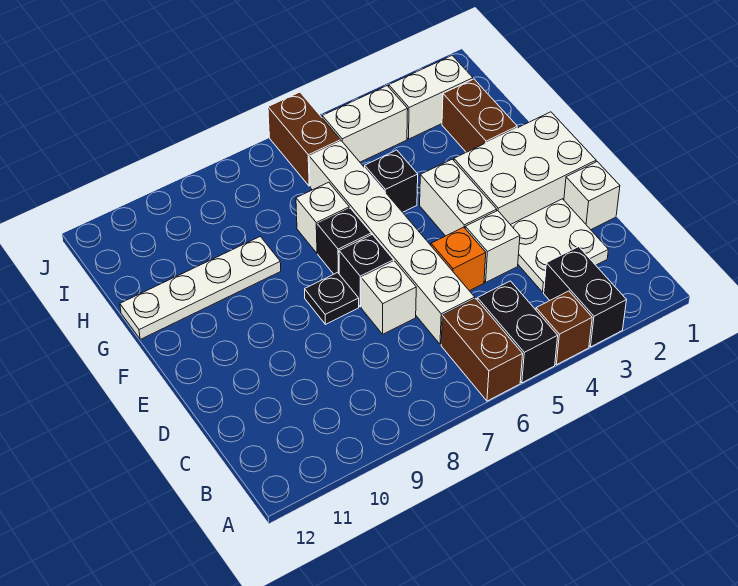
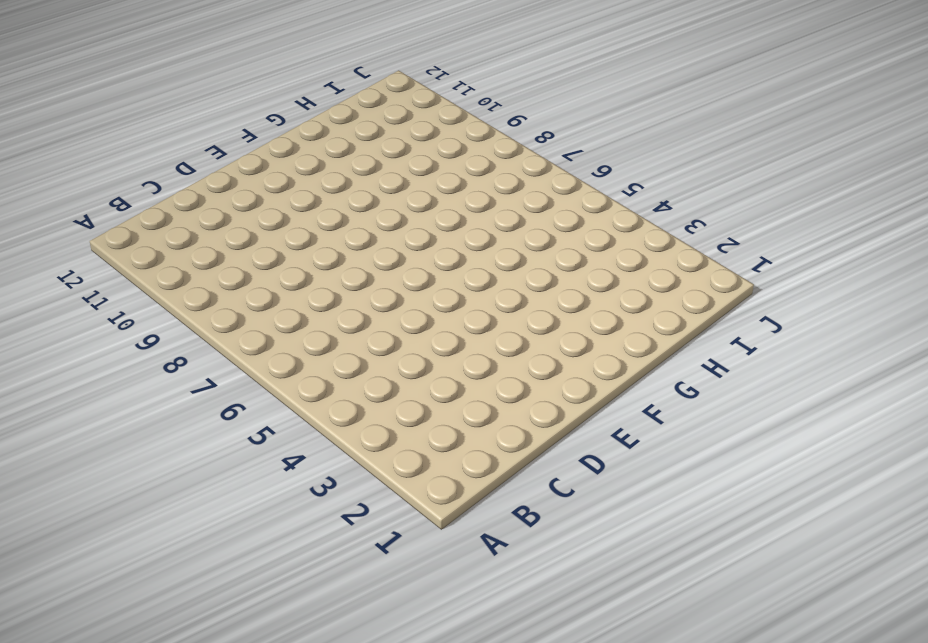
none -> black 1x2 brick [544,247,626,347]
none -> brown 1x1 brick [536,291,592,365]
none -> black 1x2 brick [477,281,558,383]

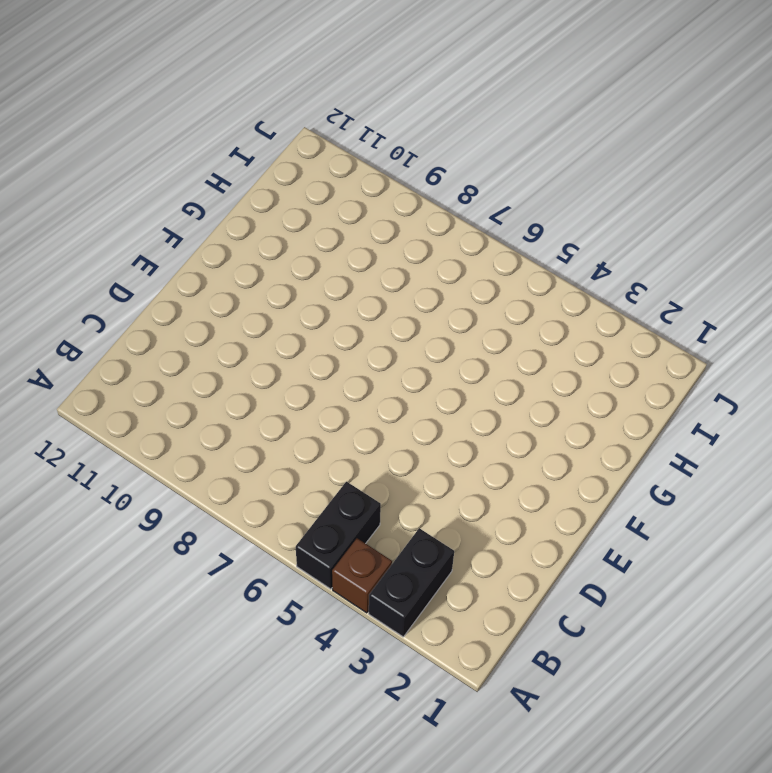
none -> brown 1x2 brick [441,299,523,401]
none -> white 2x2 plate [511,199,608,292]
none -> white 1x6 brick [309,141,475,344]

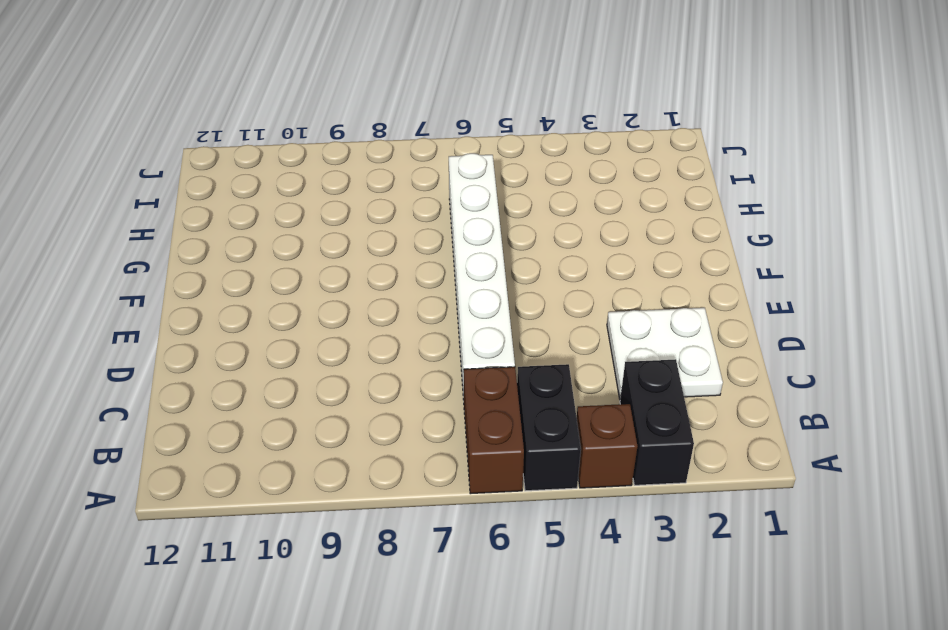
none -> white 1x1 brick [564,162,620,230]
none -> white 1x1 brick [465,211,520,282]
none -> orange 1x1 brick [431,227,486,291]

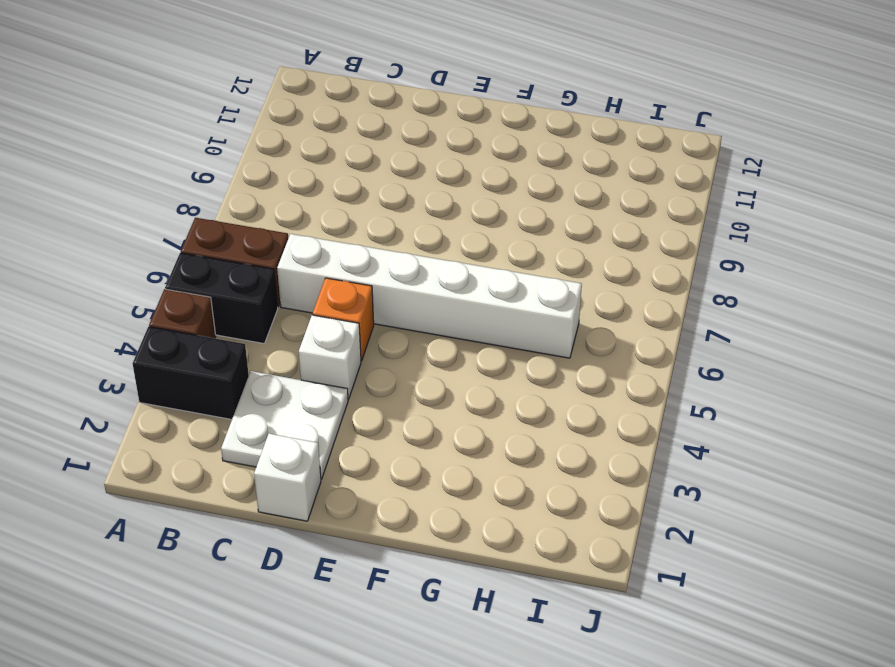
none -> white 1x1 brick [361,261,416,334]
none -> white 2x3 brick [454,112,596,225]
none -> white 1x2 brick [420,159,497,236]

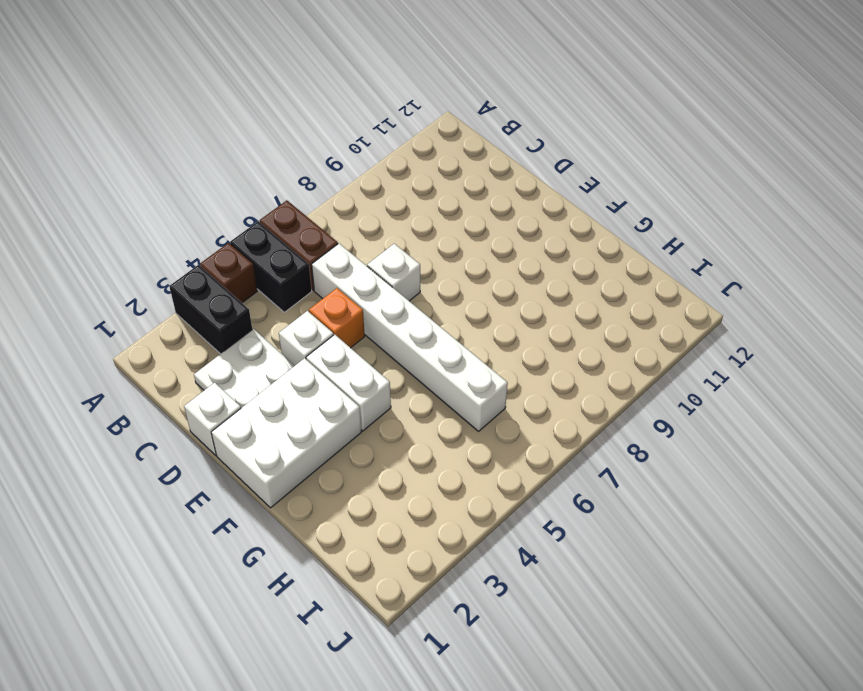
none -> black 1x1 brick [339,235,394,307]
none -> black 1x1 plate [305,272,359,324]
none -> black 1x1 brick [317,208,371,274]

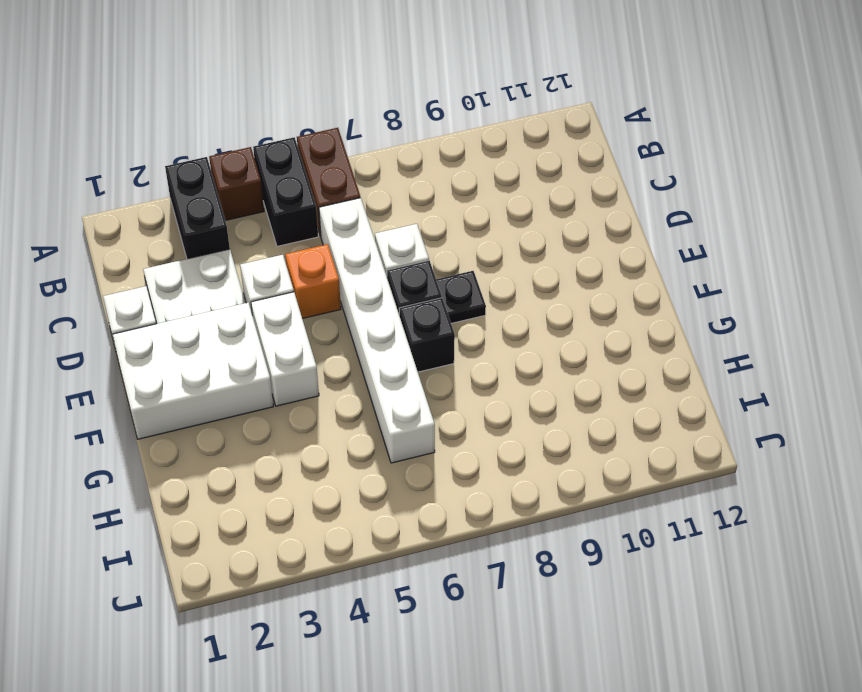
none -> brown 1x2 brick [442,79,517,152]
none -> black 1x1 brick [365,150,418,212]
none -> white 1x1 brick [296,182,349,254]

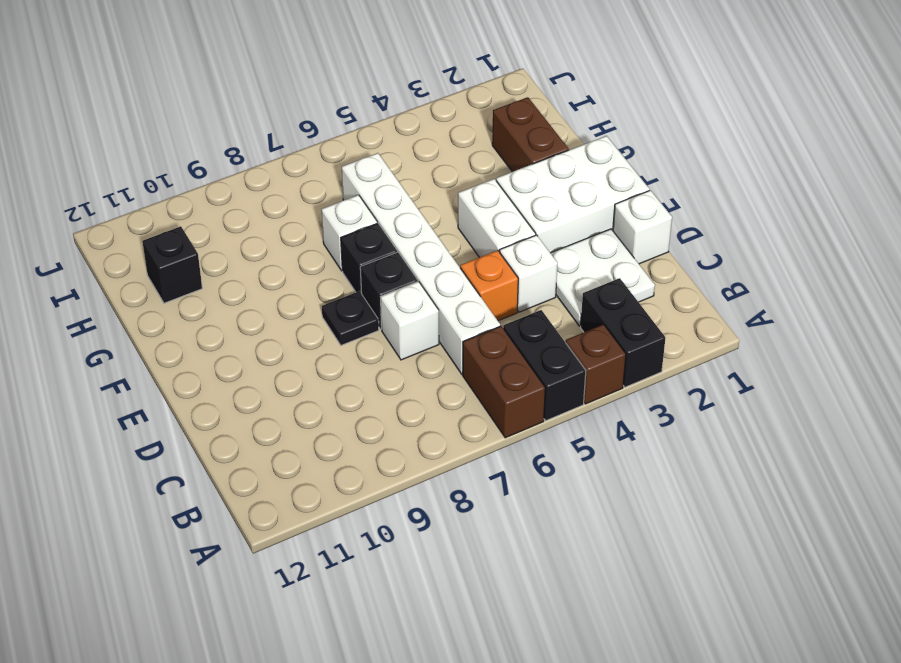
black 1x1 brick [142,226,202,303] -> black 1x1 brick moved to [365,150,418,212]
none -> white 1x4 plate [120,236,281,339]
none -> white 1x2 brick [389,55,473,139]
none -> white 1x2 brick [322,86,408,162]

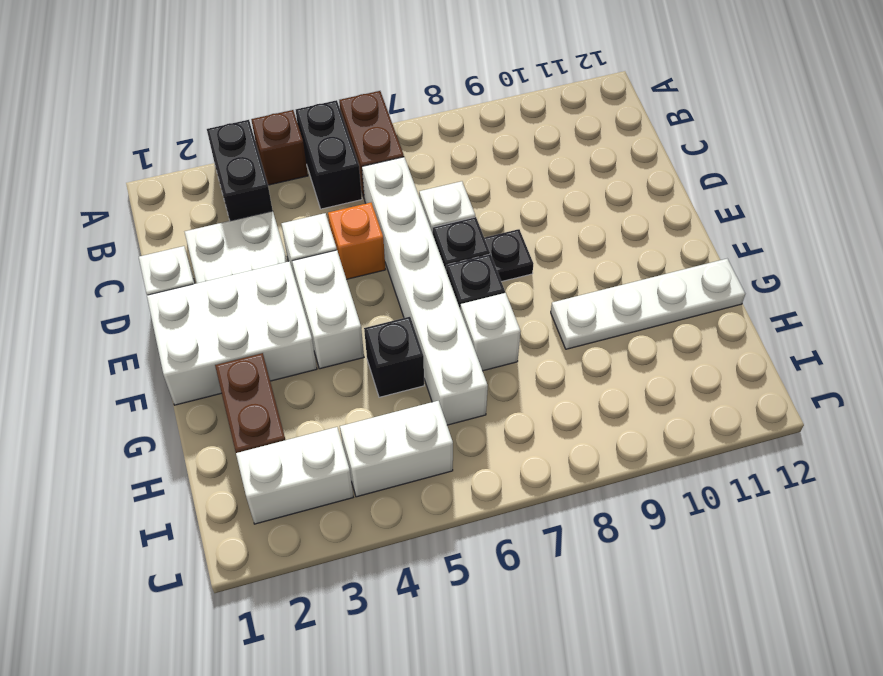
none -> brown 1x2 brick [268,92,341,186]

